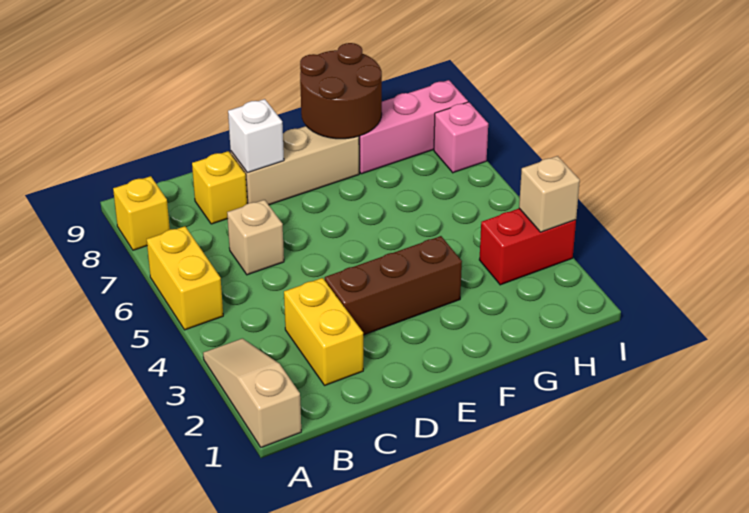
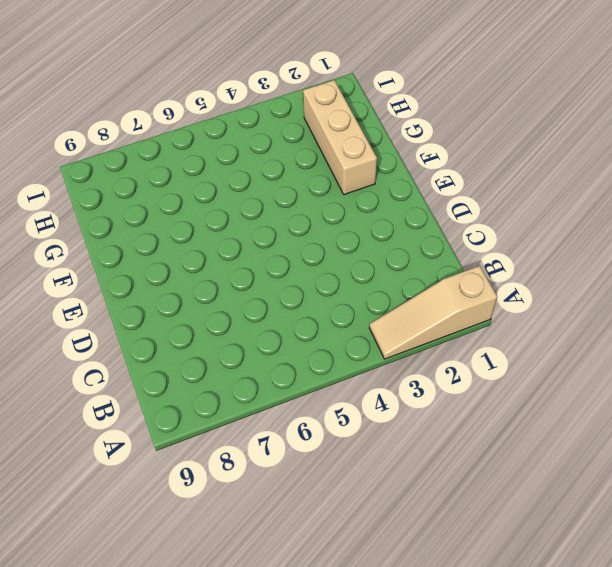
tan 1x3 brick [303,80,377,195] -> tan 1x3 brick moved to [231,126,359,205]
none -> yellow 1x2 brick [147,226,223,330]
none -> yellow 1x1 brick [113,176,170,250]
none -> yellow 1x2 brick [284,278,363,385]

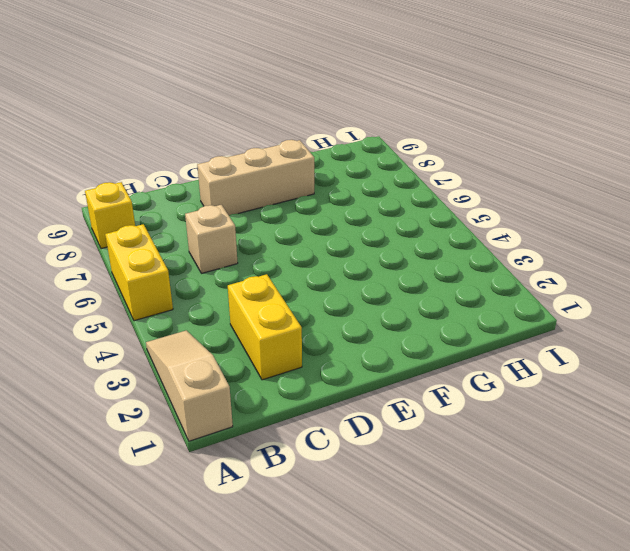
none -> yellow 1x1 brick [192,151,247,224]
none -> brown 1x3 brick [325,236,462,335]
none -> pink 1x3 brick [359,80,468,174]

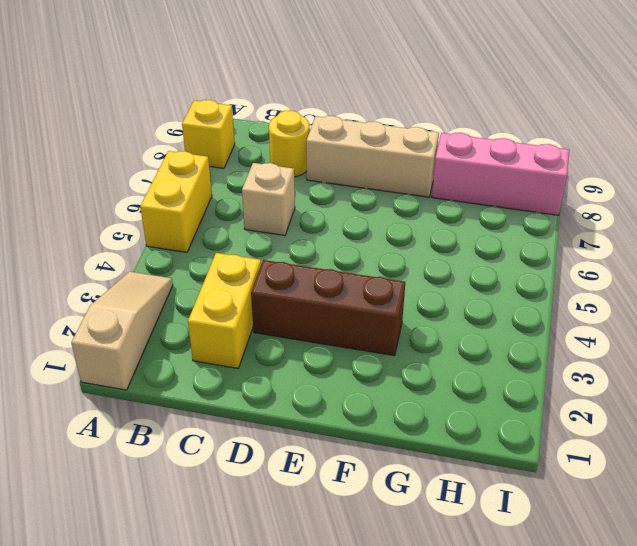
yellow 1x1 round brick [269,111,309,177] -> yellow 1x1 brick [192,151,247,224]
none -> red 1x2 brick [479,209,576,285]
none -> pink 1x1 brick [434,102,488,173]
none -> white 1x1 brick [228,99,284,173]

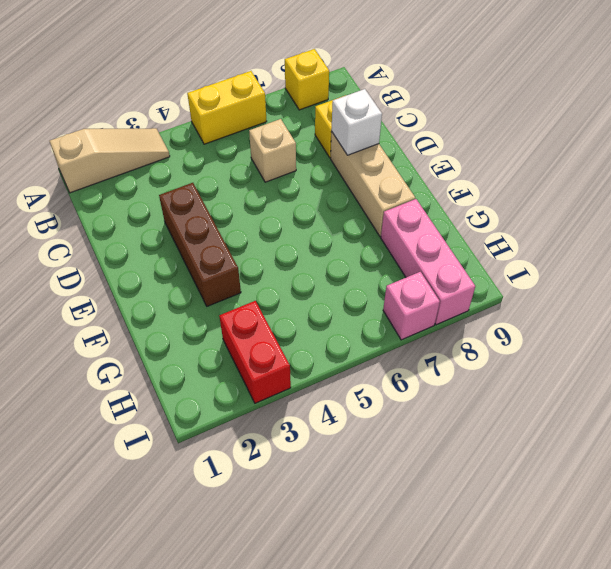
none -> yellow 1x2 brick [284,278,363,385]
none -> brown 2x2 round brick [300,43,382,139]
none -> tan 1x1 brick [519,156,580,232]

